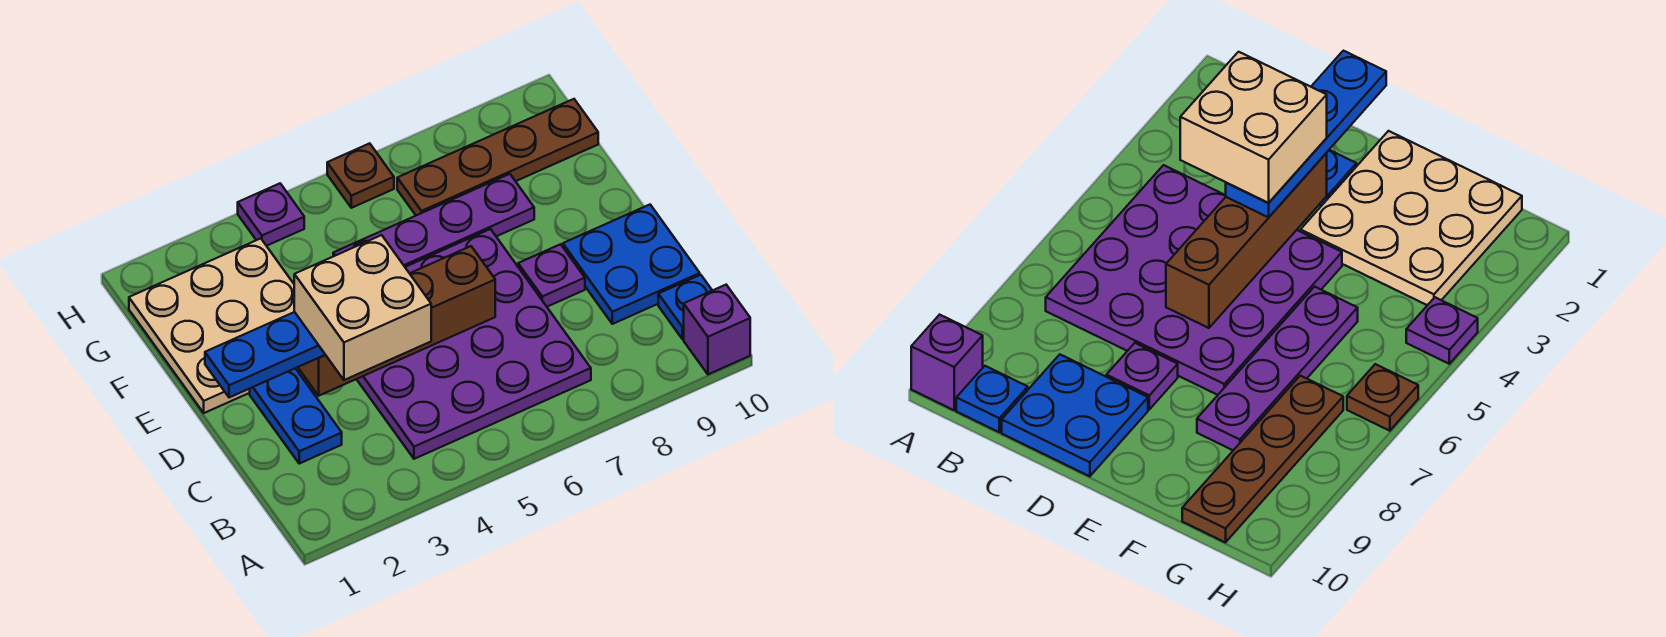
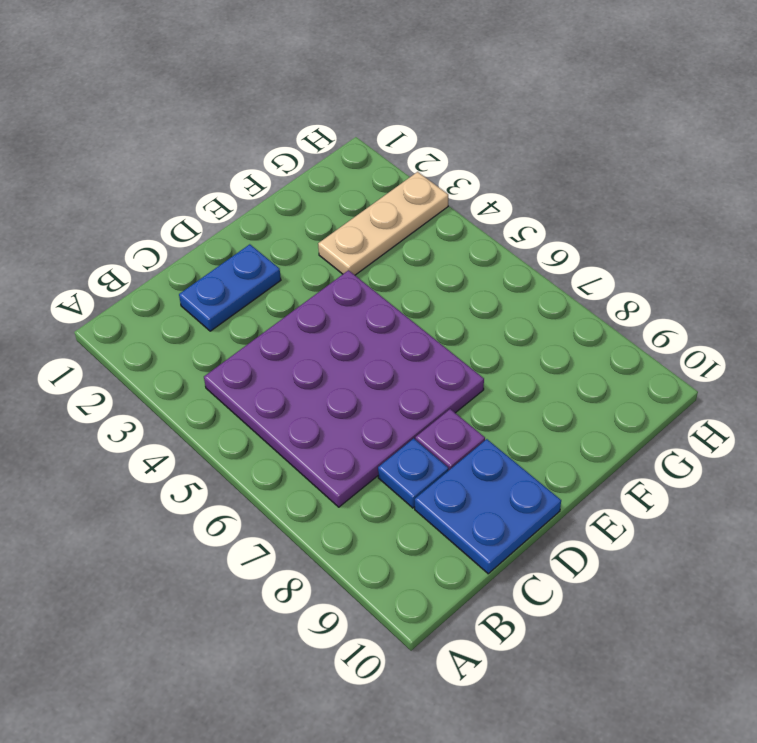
blue 1x1 plate [378,438,448,508] -> blue 1x1 plate moved to [658,275,712,339]
tan 1x3 plate [318,172,448,275] -> tan 3x3 plate [129,238,300,413]
none -> purple 1x1 brick [684,285,750,374]
none -> purple 1x4 plate [333,174,534,267]
none -> brown 1x4 plate [397,99,598,215]

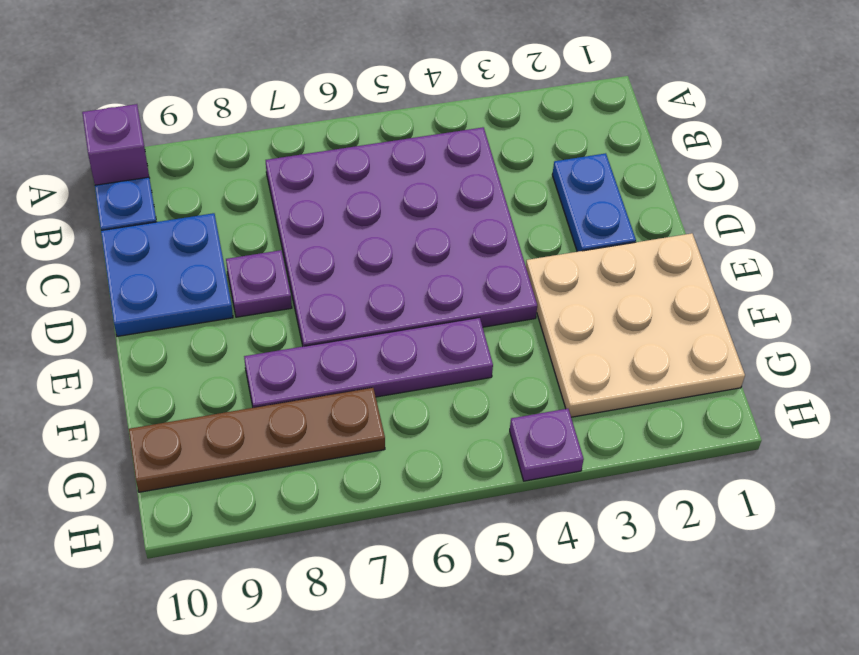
none -> brown 1x1 plate [327,143,394,208]
none -> brown 1x4 brick [298,246,495,396]
none -> blue 1x4 plate [205,312,325,398]

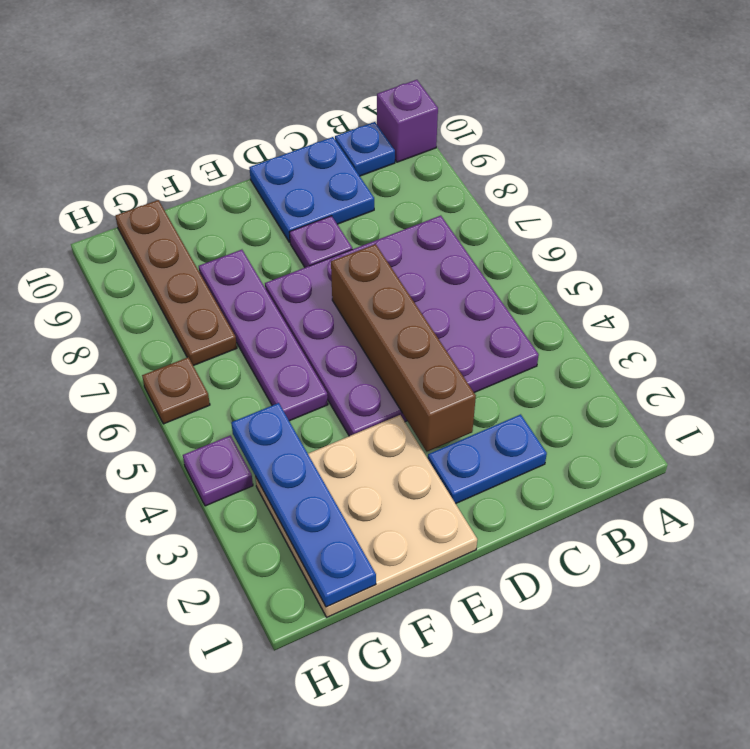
blue 1x4 plate [231,403,376,607] -> blue 1x4 plate moved to [205,312,325,398]
none -> tan 2x2 brick [294,235,431,380]

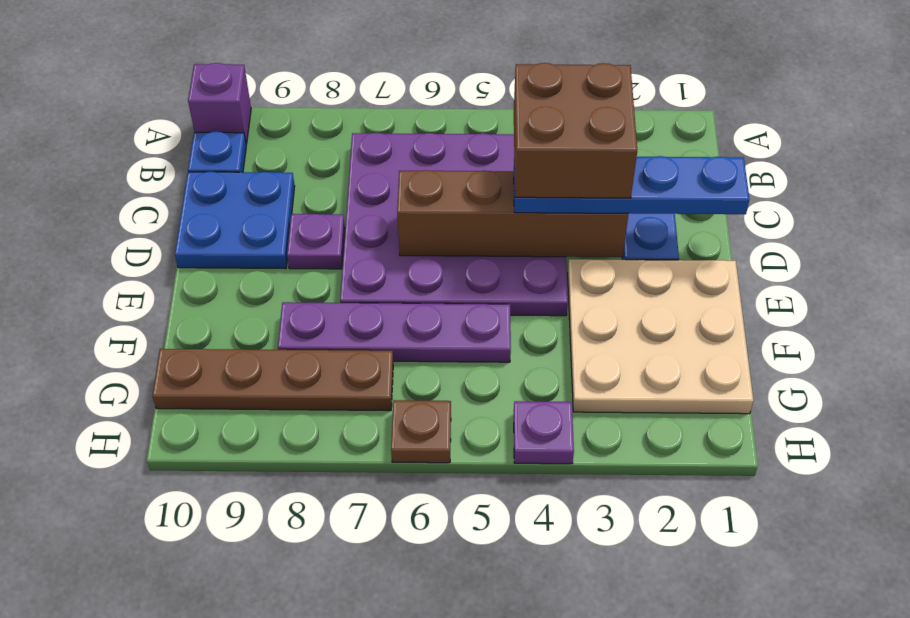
brown 2x2 brick [514,63,637,198] -> tan 2x2 brick [294,235,431,380]

